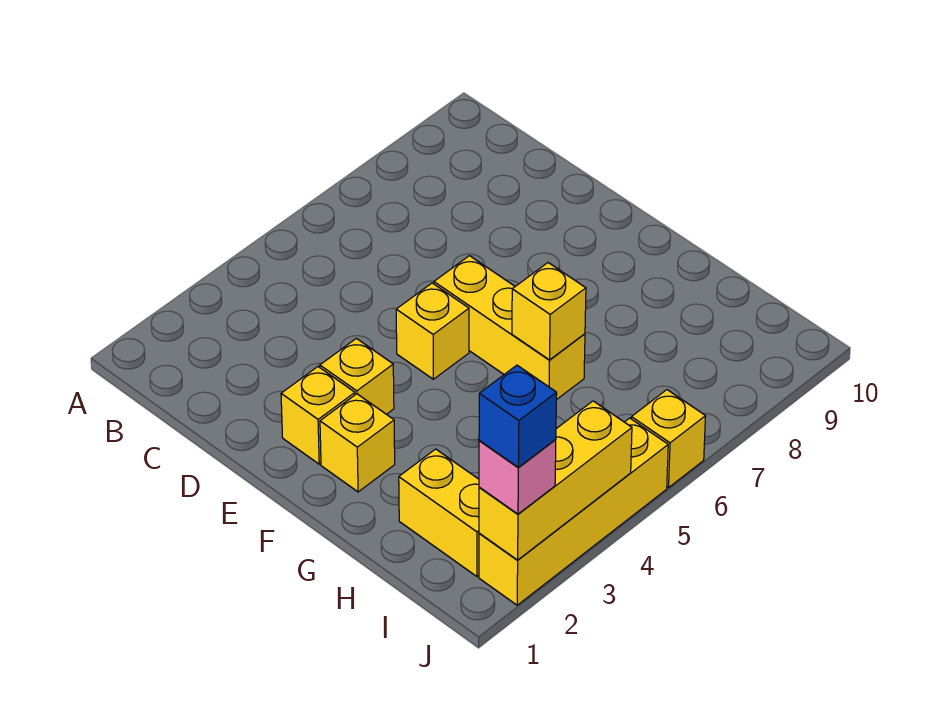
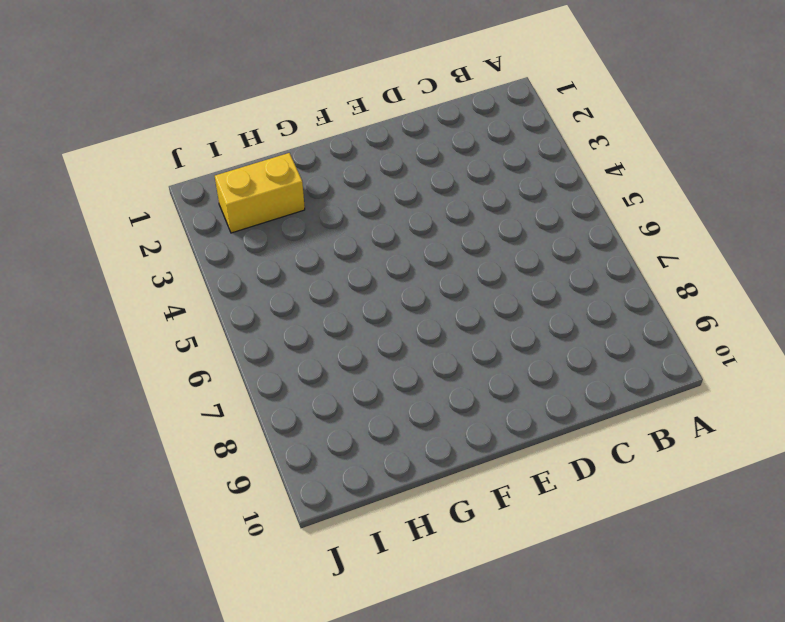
none -> yellow 1x1 brick [281,367,355,464]
none -> yellow 1x1 brick [320,338,394,414]
none -> yellow 1x1 brick [396,283,469,379]

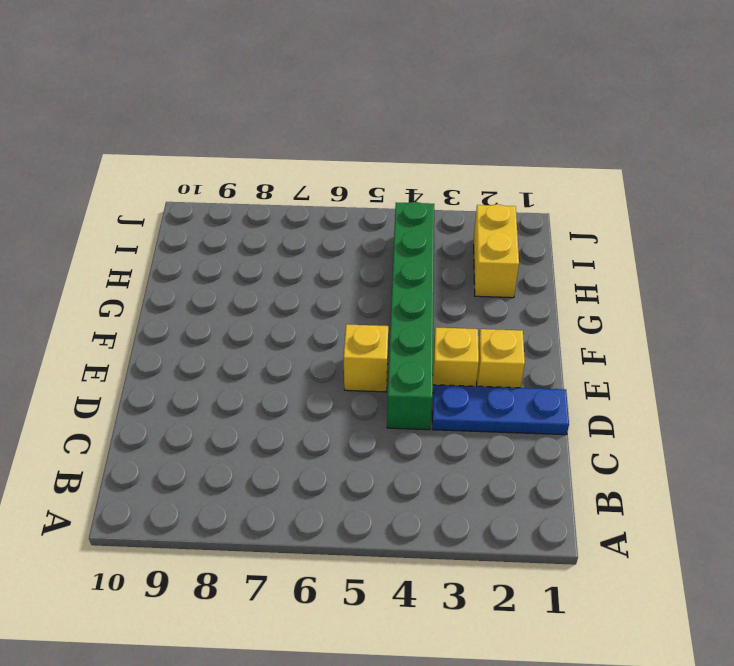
blue 1x3 plate [432,385,569,435] -> none
green 1x6 brick [387,202,434,430] -> none
none -> yellow 1x3 brick [434,256,585,400]
none -> yellow 1x1 brick [320,394,395,492]
none -> yellow 1x4 brick [479,418,668,605]

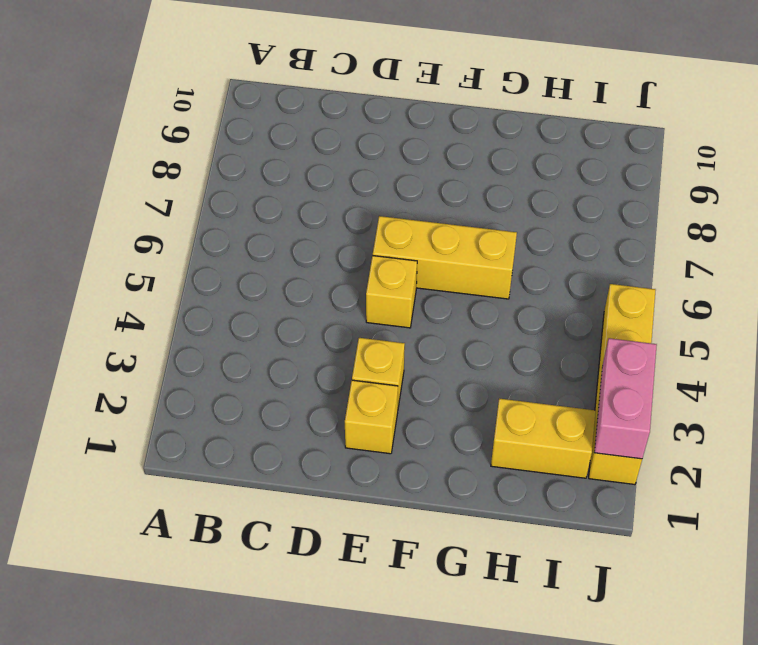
pink 1x2 brick [594,338,657,459] -> yellow 1x3 brick [479,401,632,560]
none -> yellow 1x1 brick [320,394,395,492]
none -> yellow 1x1 brick [631,390,706,488]
none -> yellow 1x1 brick [512,263,586,360]

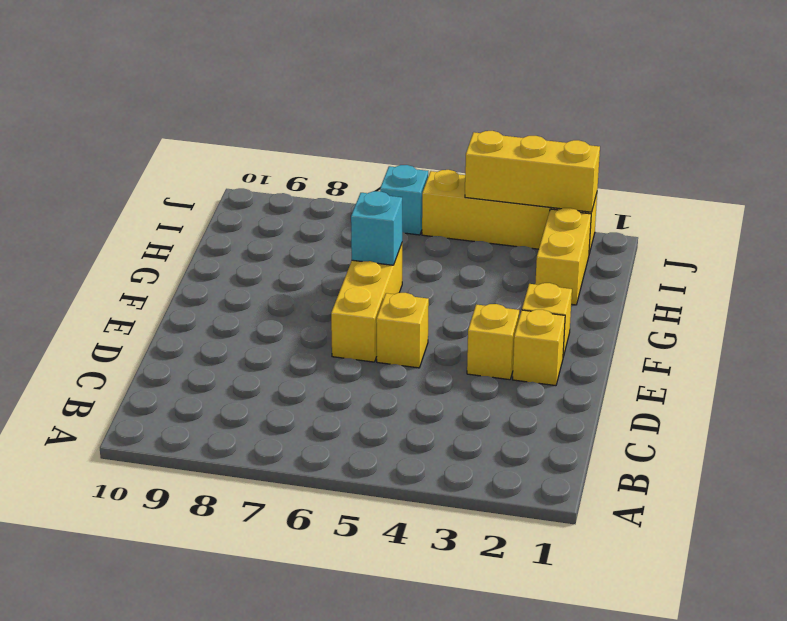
cyan 1x1 brick [351,191,402,265] -> yellow 1x1 brick [512,263,586,360]
cyan 1x1 brick [380,165,428,235] -> yellow 1x1 brick [631,390,706,488]
none -> pink 1x1 brick [479,440,556,514]
none -> blue 1x1 brick [479,365,557,467]

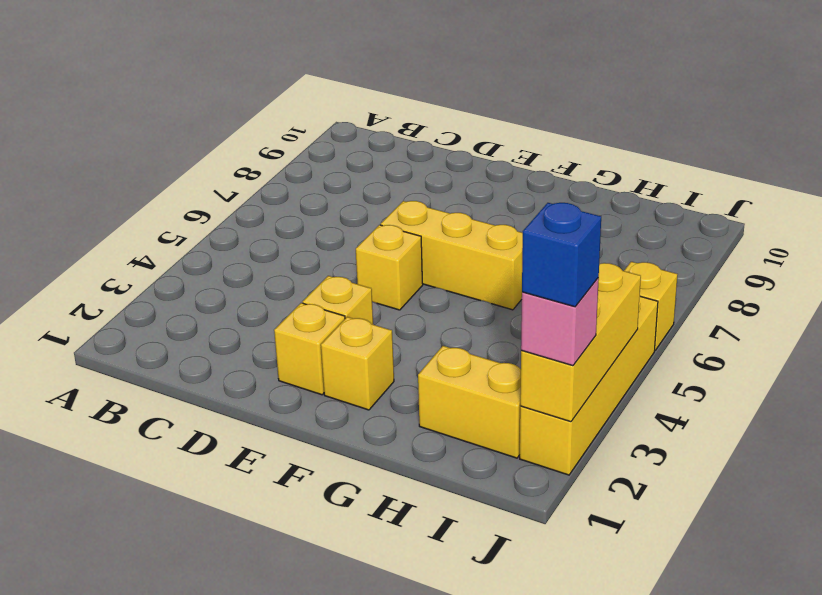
none -> yellow 1x1 brick [512,263,586,360]

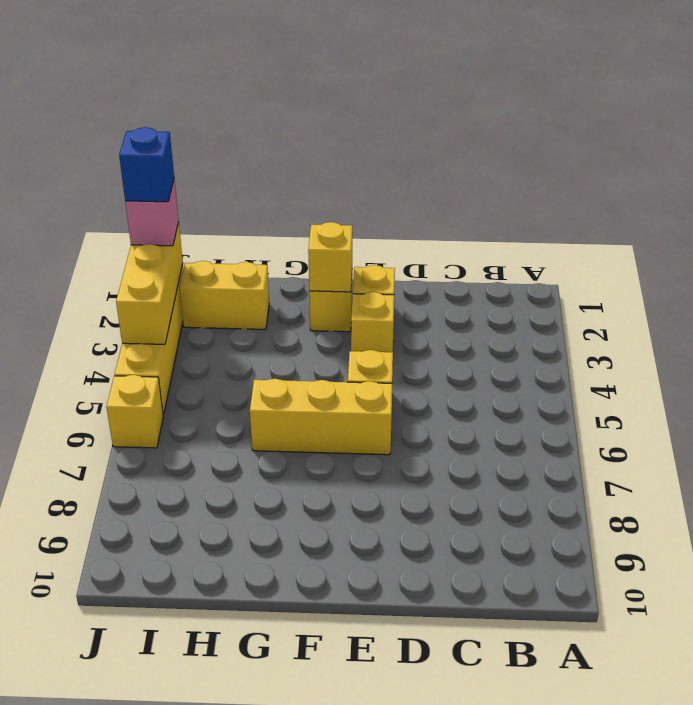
yellow 1x1 brick [308,222,352,292] -> yellow 1x1 brick moved to [512,263,586,360]

